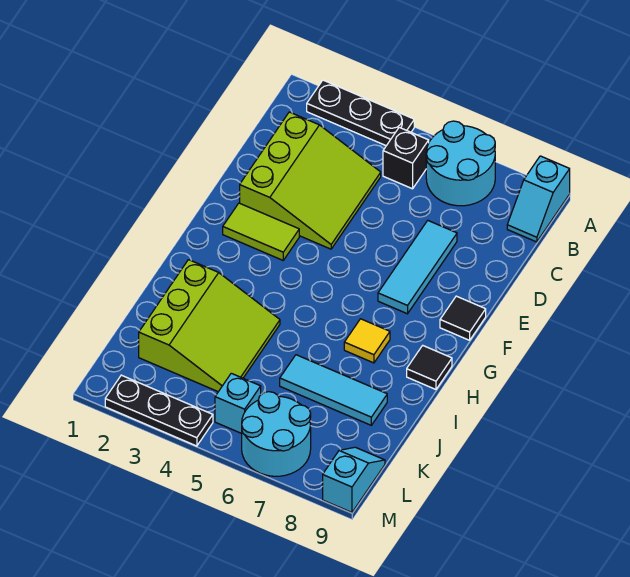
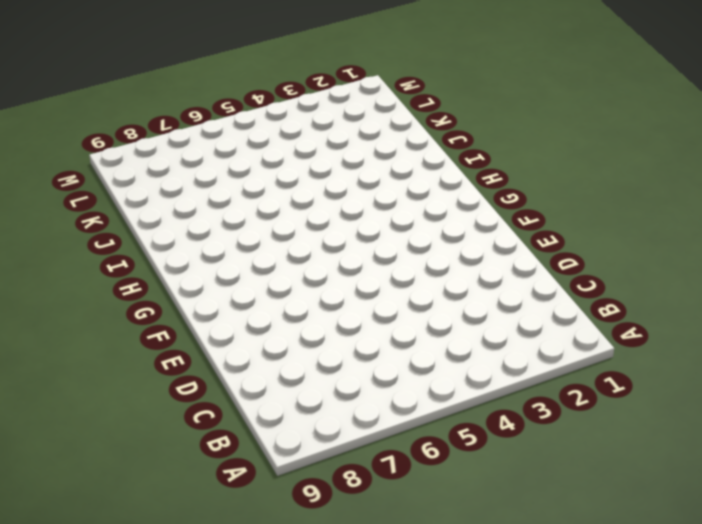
none -> black 1x3 plate [307,80,414,146]
none -> cyan 2x2 round brick [426,121,495,206]
none -> cyan 1x2 slope [507,156,570,242]

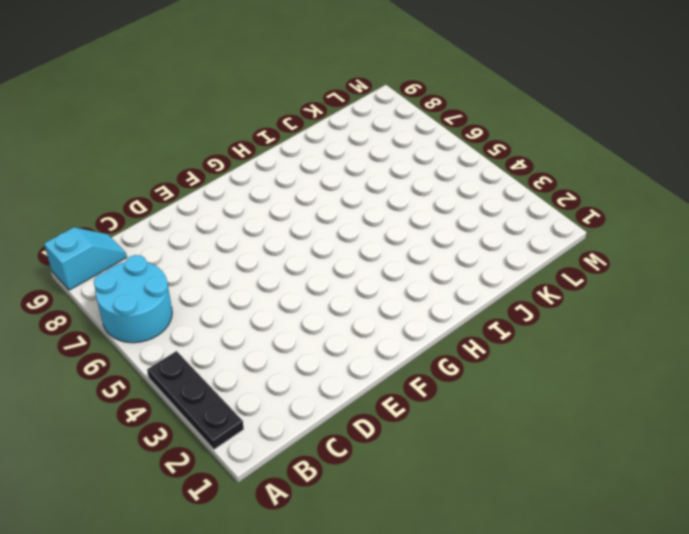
none -> black 1x1 brick [383,127,429,189]
none -> lime 3x3 slope [240,112,381,249]
none -> cyan 1x3 tile [378,221,457,314]

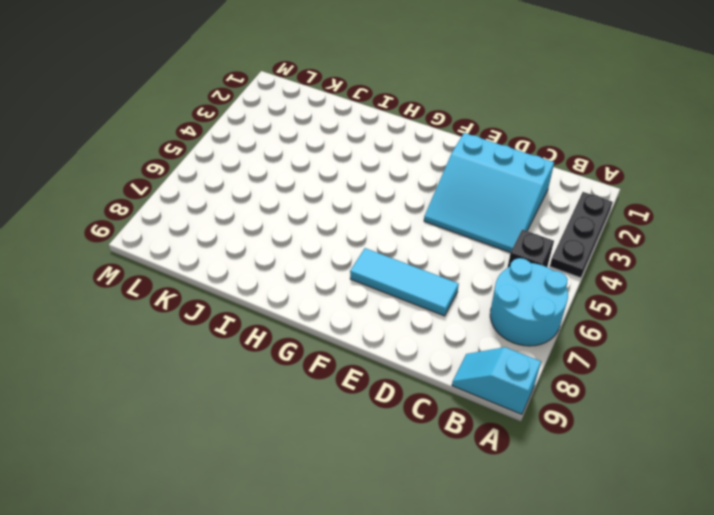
cyan 3x3 slope [424,133,554,253] -> lime 3x3 slope [240,112,381,249]
none -> lime 1x2 tile [223,203,299,260]
none -> black 1x1 tile [440,296,486,340]
none -> yellow 1x1 tile [344,319,390,363]

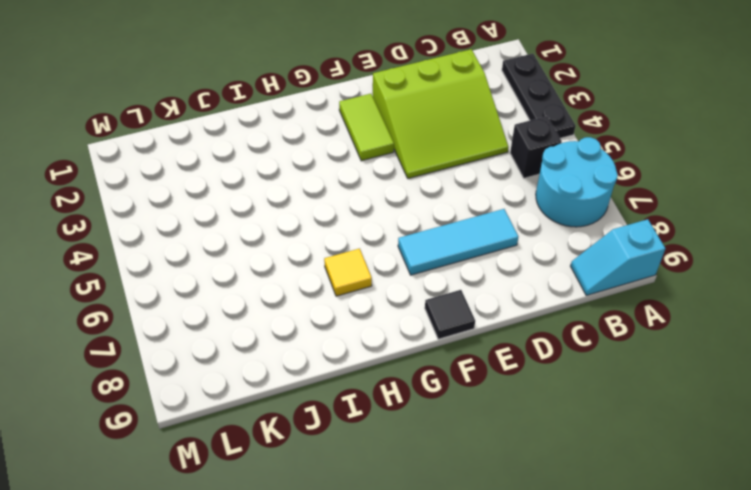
none -> black 1x1 tile [407,345,452,389]
none -> lime 3x3 slope [139,260,280,392]
none -> cyan 1x3 tile [280,355,387,425]

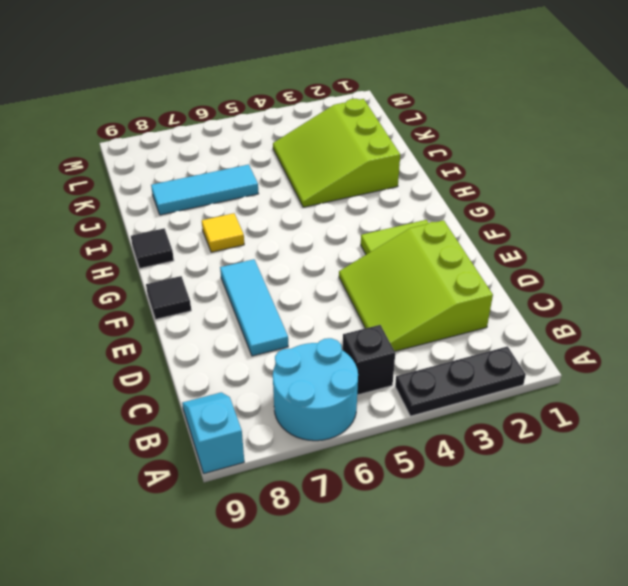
none -> cyan 1x1 brick [215,373,261,434]
none -> cyan 2x2 round brick [242,392,311,476]
none -> cyan 1x2 slope [323,447,385,512]

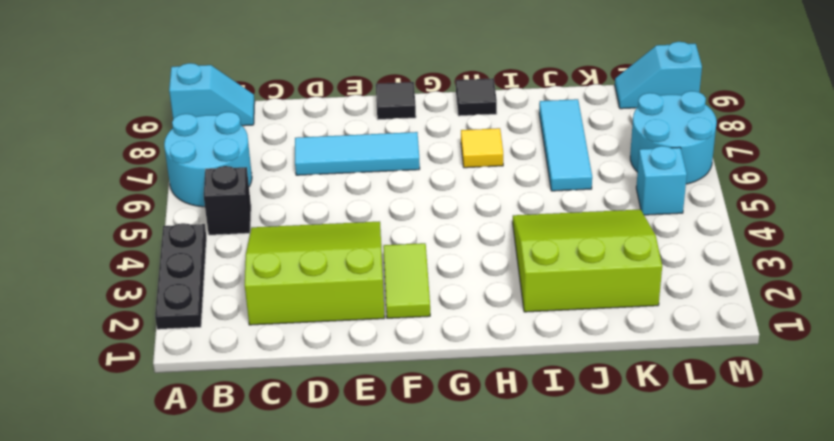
none -> black 1x3 plate [105,375,213,446]

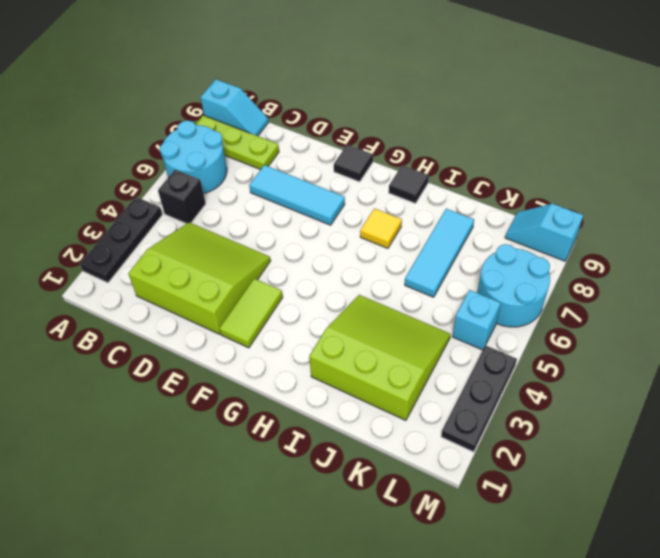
lime 1x3 plate [195,115,279,170] -> none

